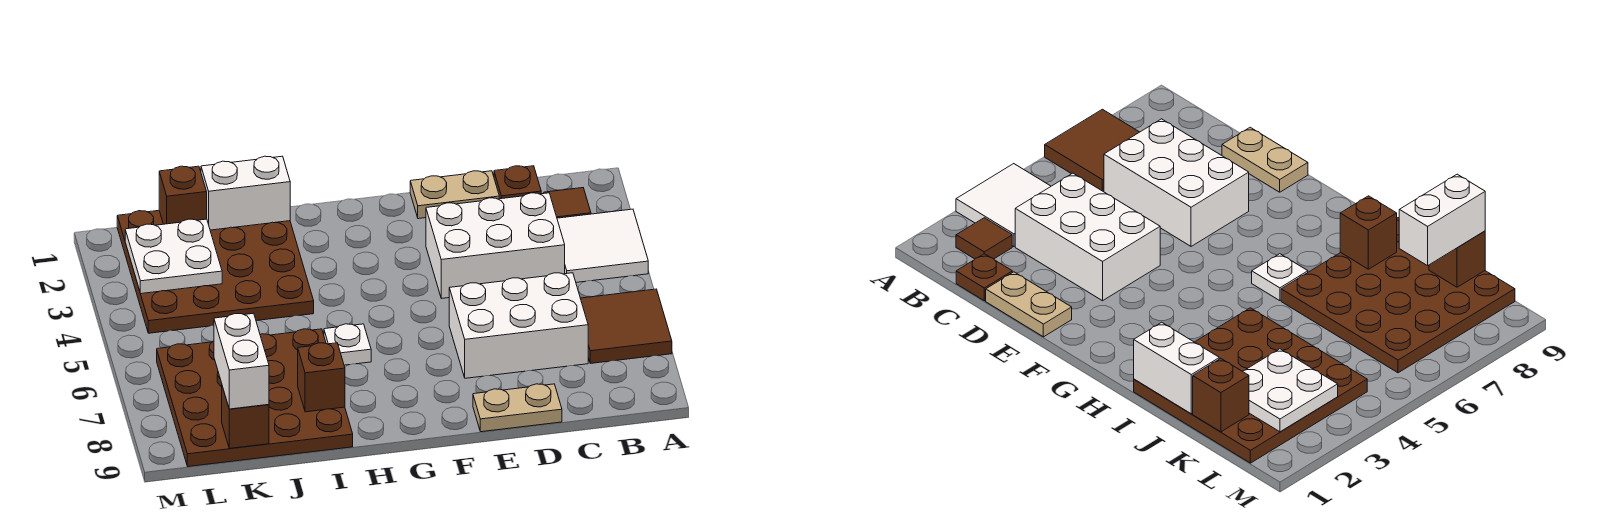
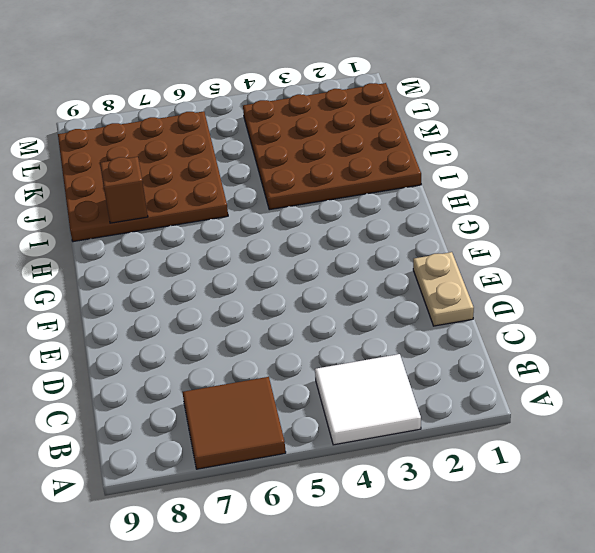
none -> brown 1x1 tile [544,188,591,218]
none -> brown 1x1 plate [494,166,541,199]
none -> white 2x3 brick [426,193,565,298]

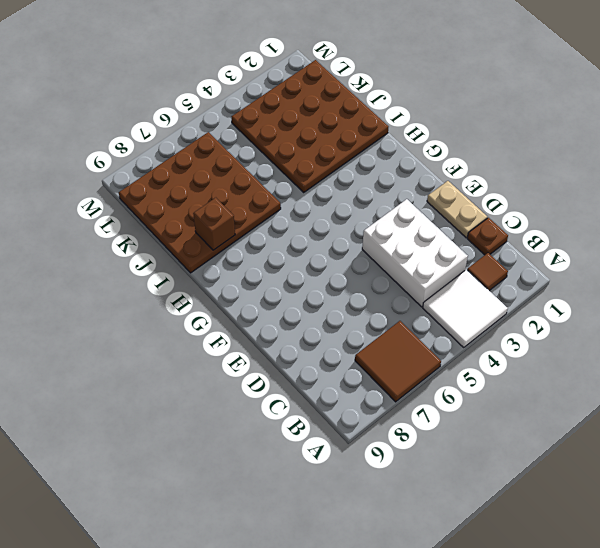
none -> white 2x3 brick [449,273,588,378]
none -> tan 1x2 plate [473,384,562,432]
none -> white 1x1 plate [324,324,371,365]

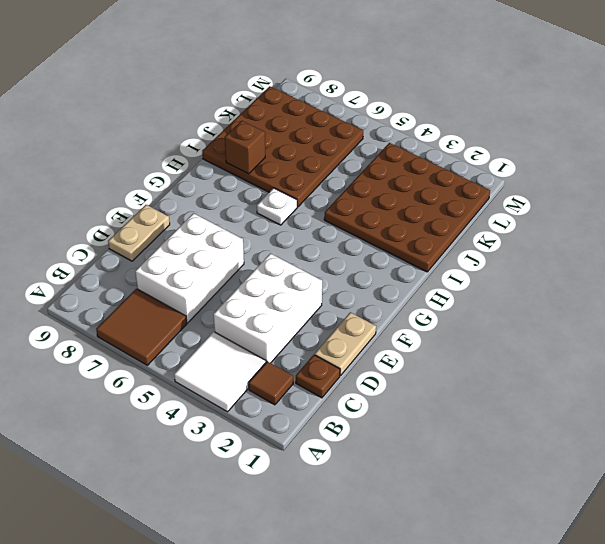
none -> white 1x2 brick [201,156,290,230]
none -> brown 1x1 brick [159,166,207,224]
none -> white 2x2 plate [125,219,222,294]

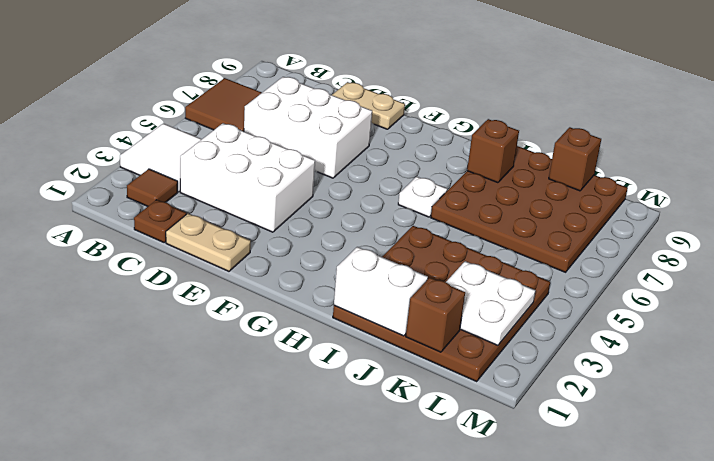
none -> white 1x2 brick [214,313,269,409]

